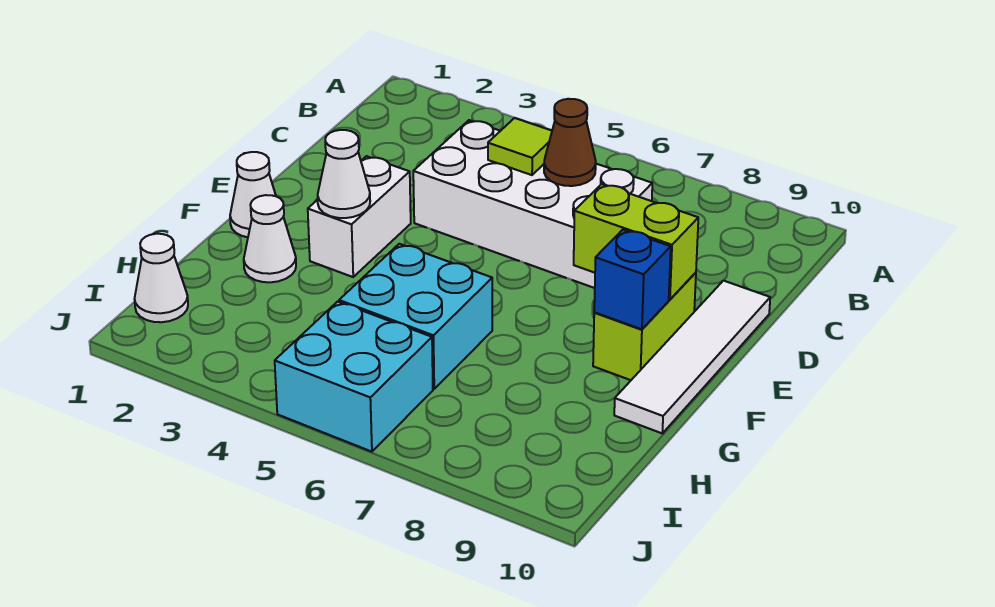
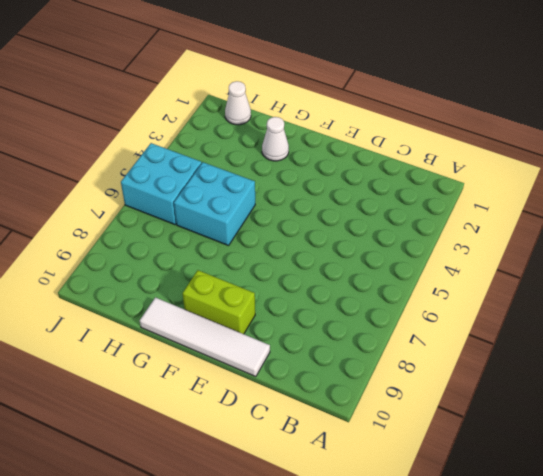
none -> white 2x4 brick [413,120,652,288]
none -> white 1x2 brick [308,156,411,277]
none -> white 1x1 cone [230,152,276,237]

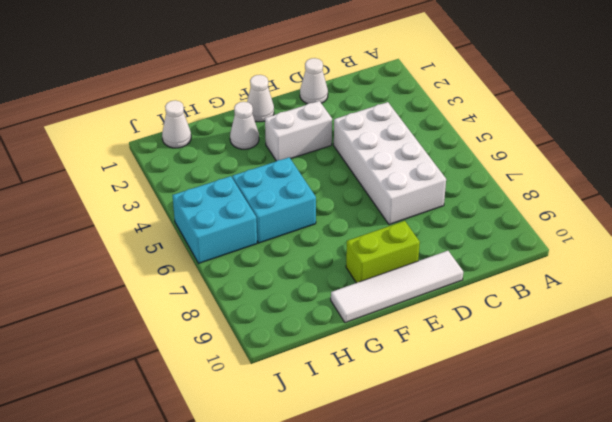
white 1x1 cone [300,58,328,104] -> white 1x1 cone moved to [318,130,370,218]
none -> lime 1x1 tile [488,118,552,175]
none -> brown 1x1 cone [544,99,596,186]
none -> lime 1x2 brick [574,184,698,299]

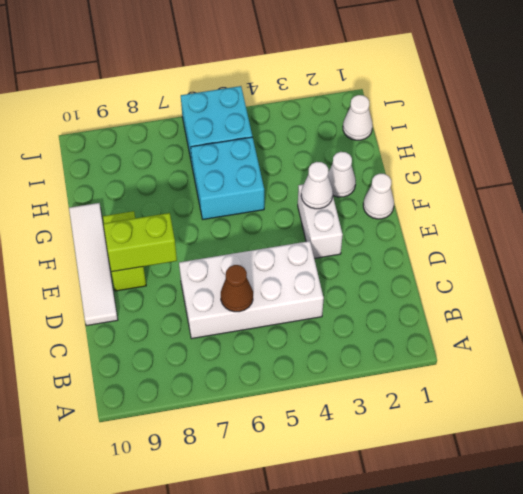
none -> lime 1x1 tile [488,118,552,175]
none -> blue 1x1 brick [594,230,671,329]

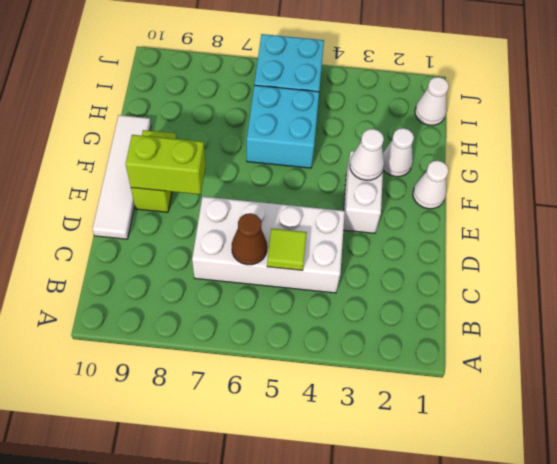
none -> blue 1x1 brick [594,230,671,329]

